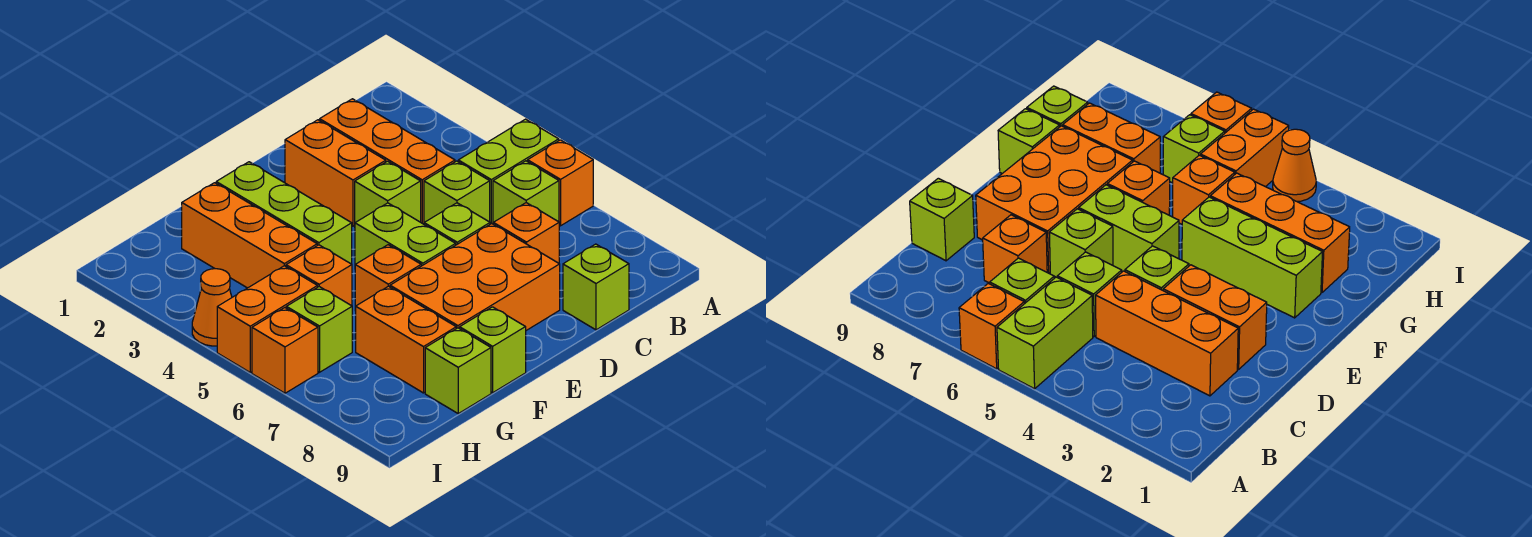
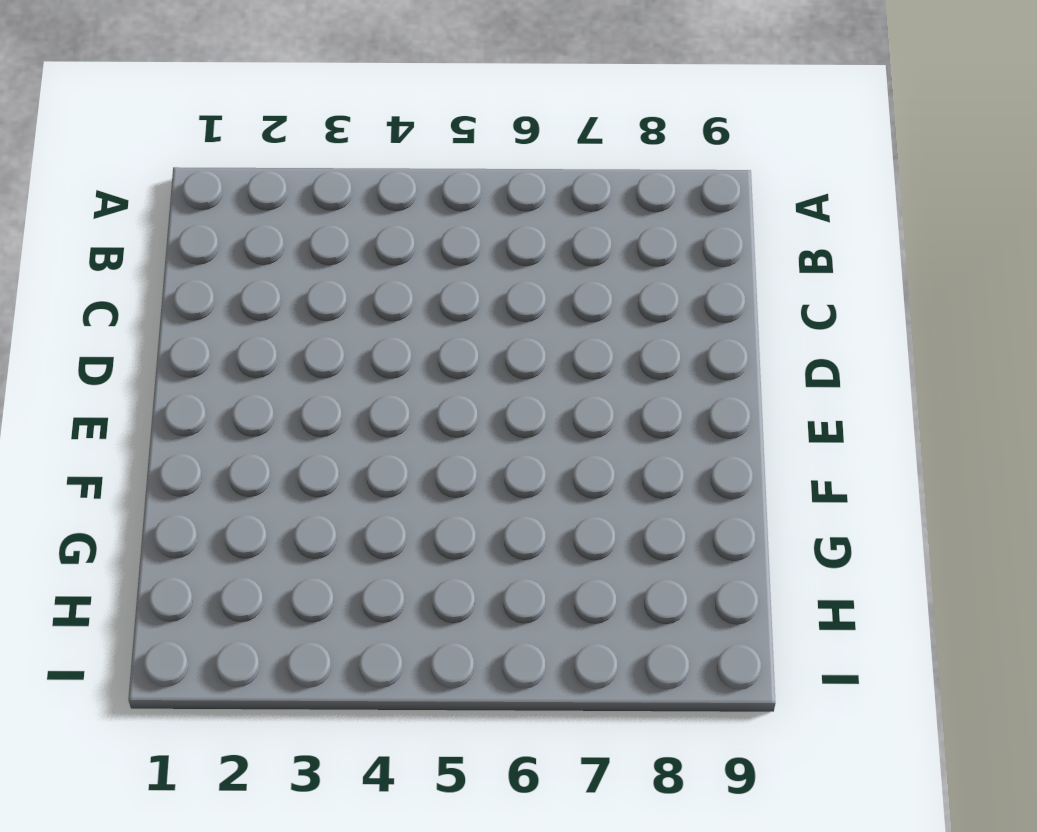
none -> lime 1x2 brick [458,119,559,224]
none -> orange 1x1 brick [528,140,593,226]
none -> lime 1x1 brick [493,161,559,223]

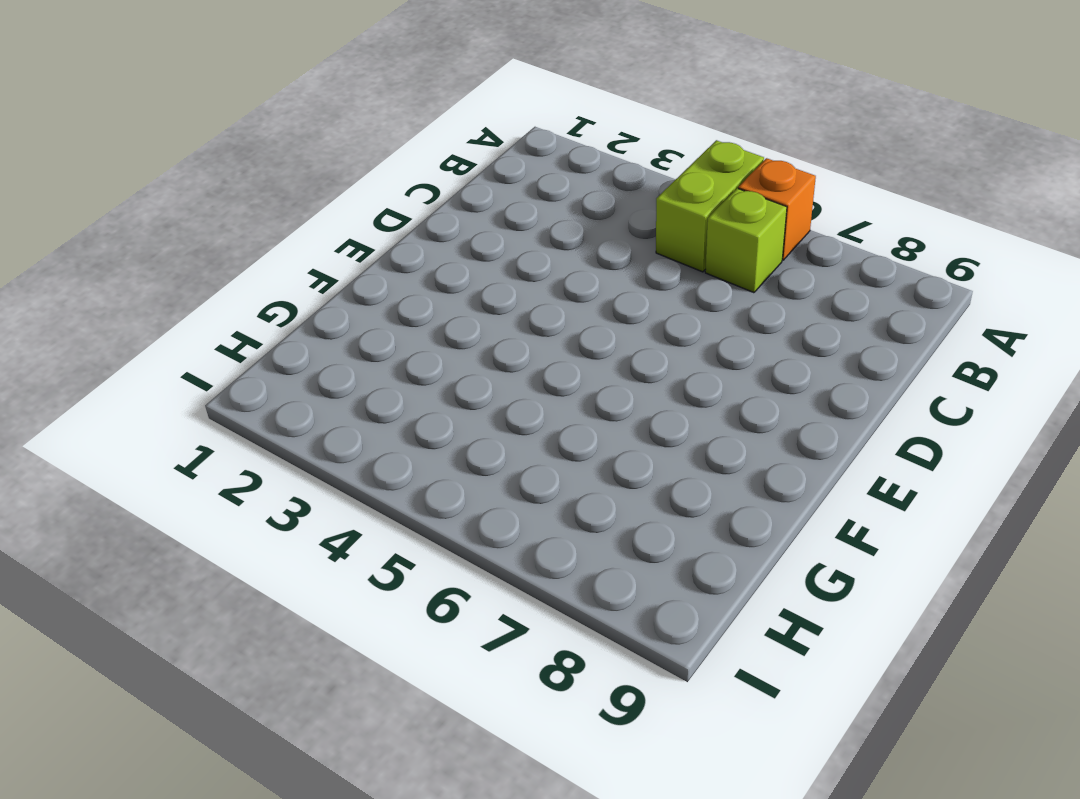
none -> orange 1x3 brick [320,99,455,224]
none -> lime 1x1 brick [424,161,490,223]
none -> orange 1x1 brick [493,203,559,263]

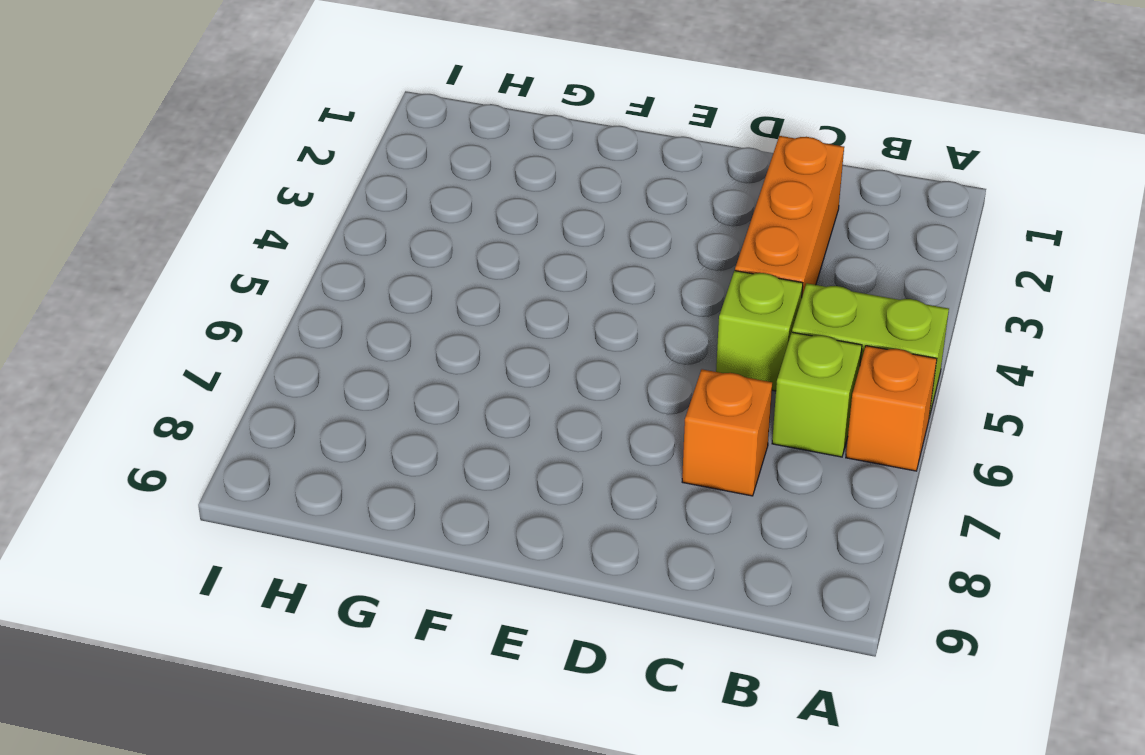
none -> lime 1x1 brick [563,244,629,330]
none -> orange 1x2 brick [285,120,386,226]
none -> lime 1x1 brick [355,161,421,223]

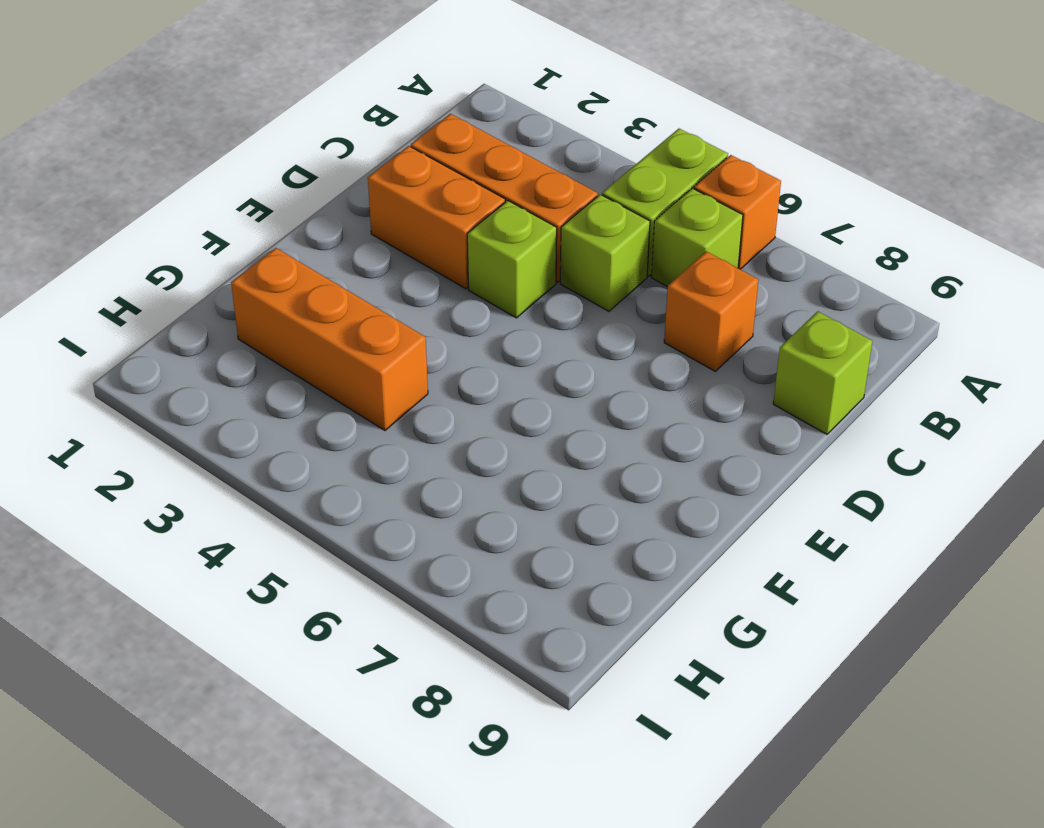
none -> lime 1x1 brick [424,203,490,245]
none -> orange 2x3 brick [390,223,560,330]
none -> lime 1x2 brick [355,203,456,266]

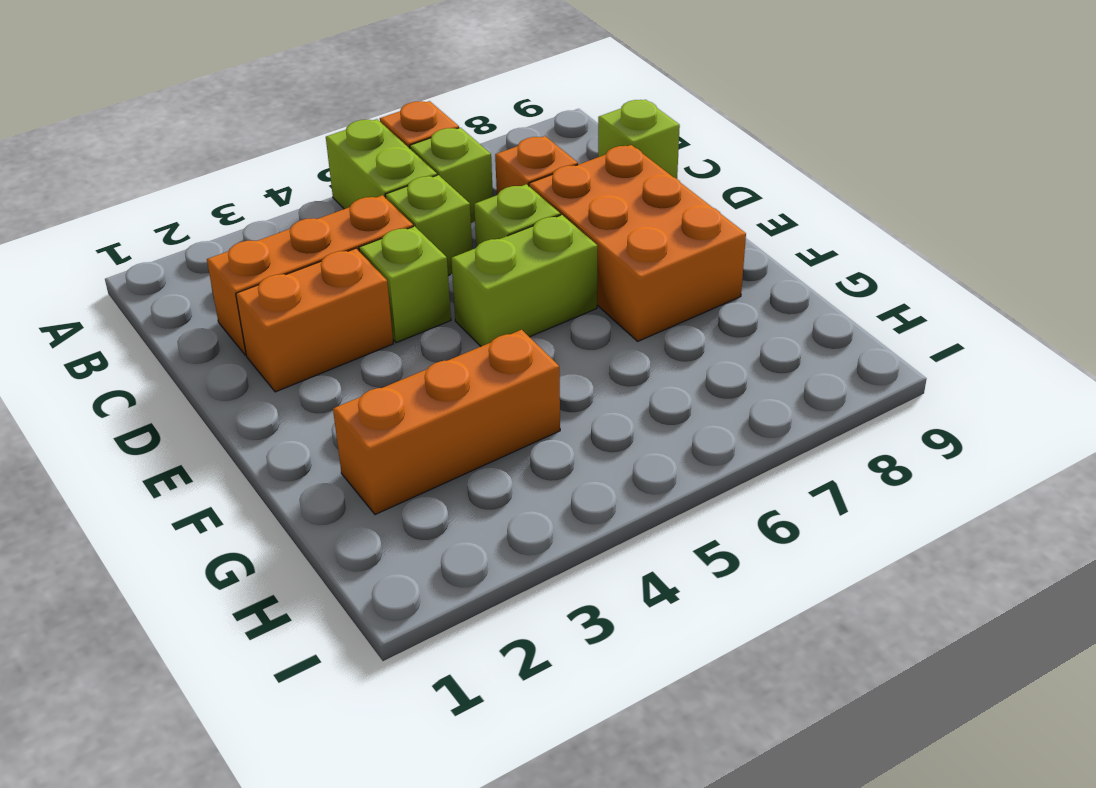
none -> lime 1x3 brick [216,162,352,264]
none -> orange 1x1 brick [355,245,421,311]
none -> lime 1x1 brick [460,307,526,393]

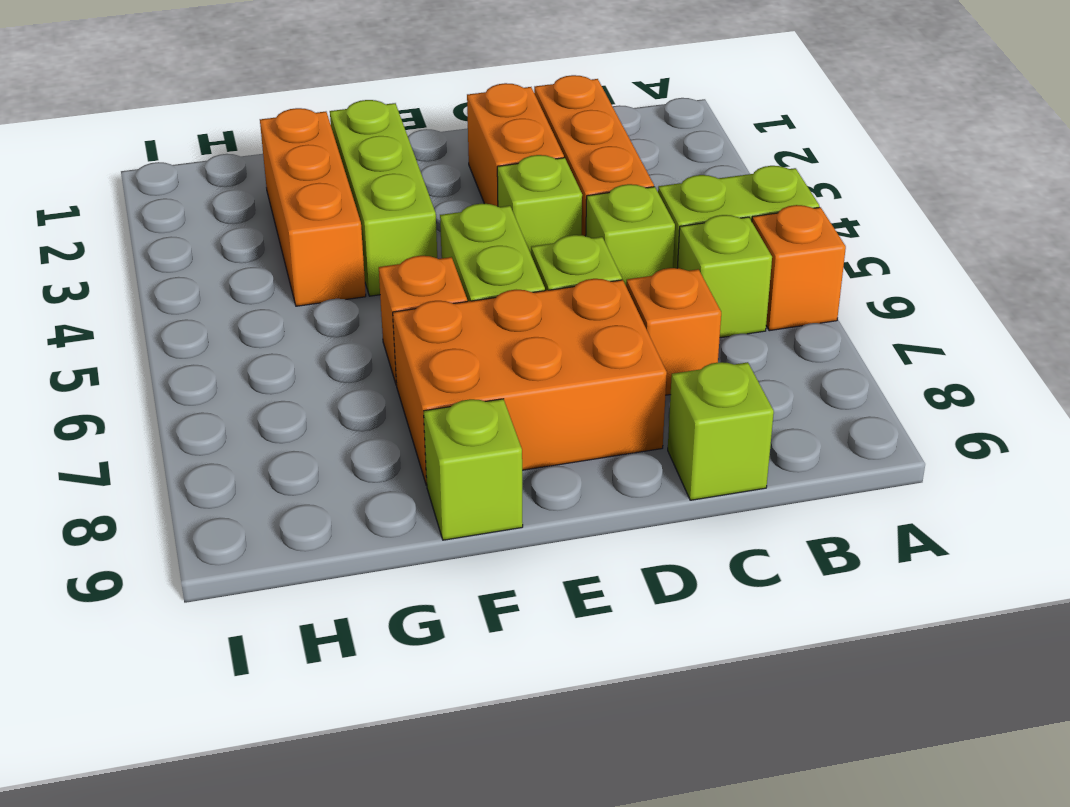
none -> orange 1x1 brick [286,245,352,306]
none -> orange 1x2 brick [356,286,456,393]
none -> lime 1x1 brick [425,328,491,414]

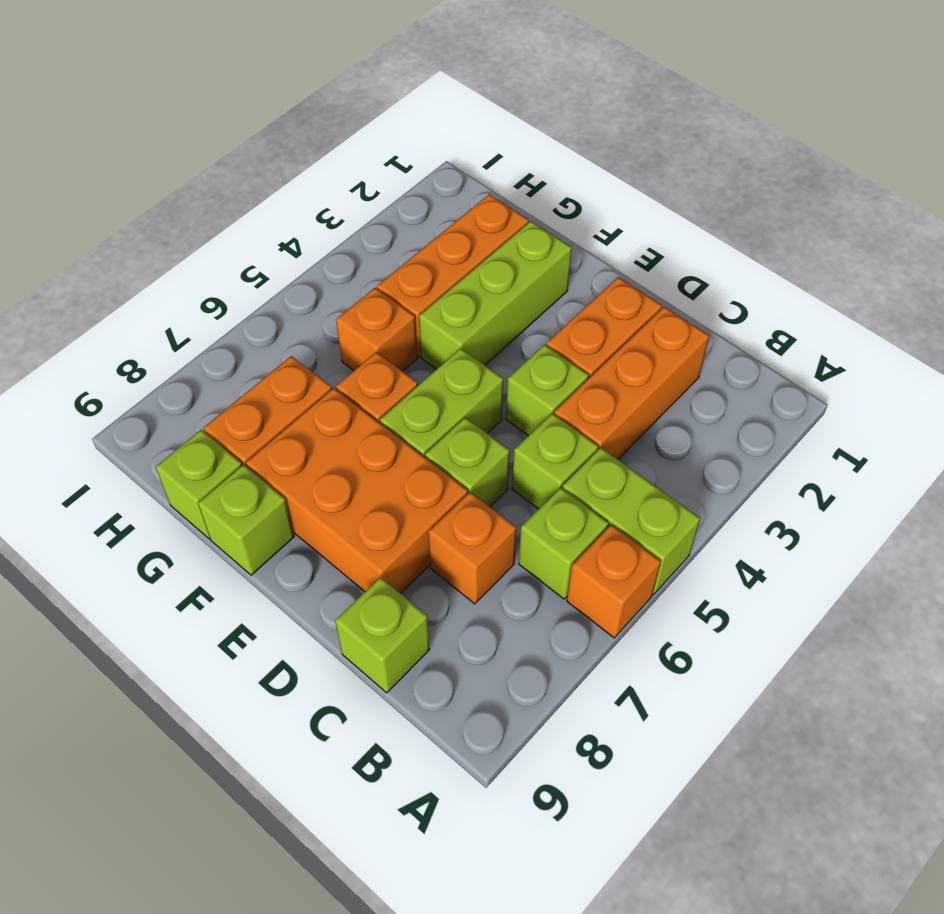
none -> orange 1x2 brick [217,266,318,372]
none -> lime 1x1 brick [286,287,352,372]
none -> orange 1x1 cone [192,269,232,346]

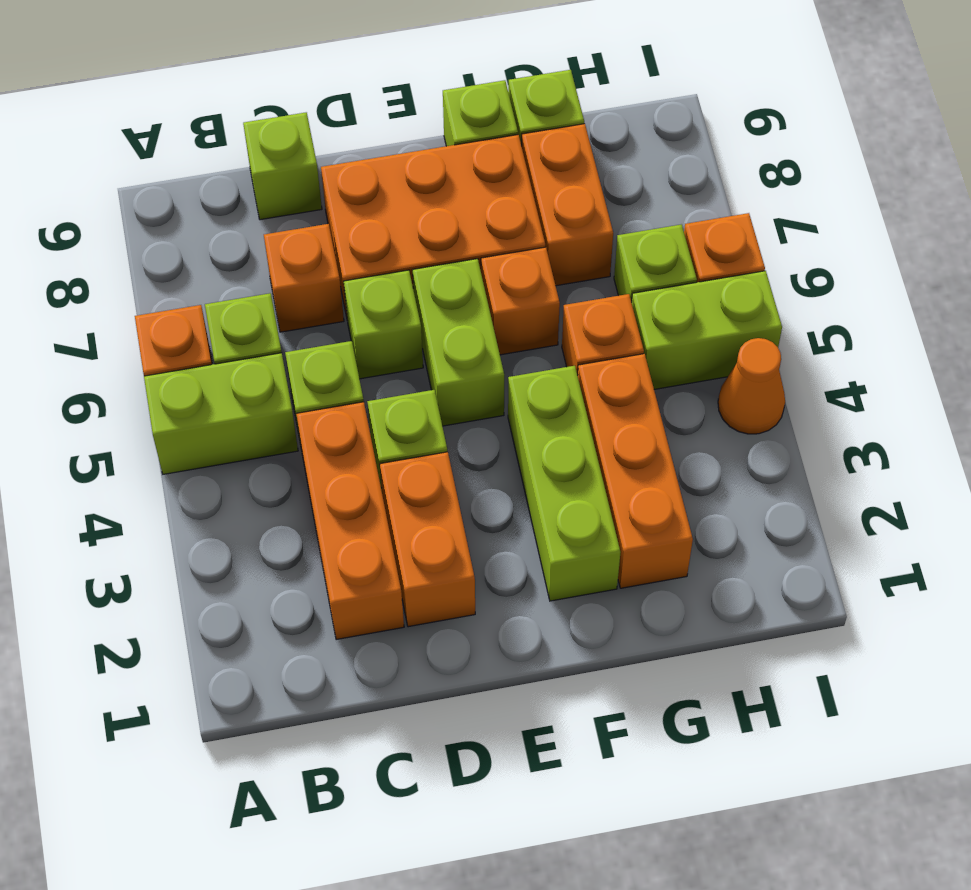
lime 1x2 brick [632,271,782,389] -> orange 1x2 brick [217,266,318,372]

